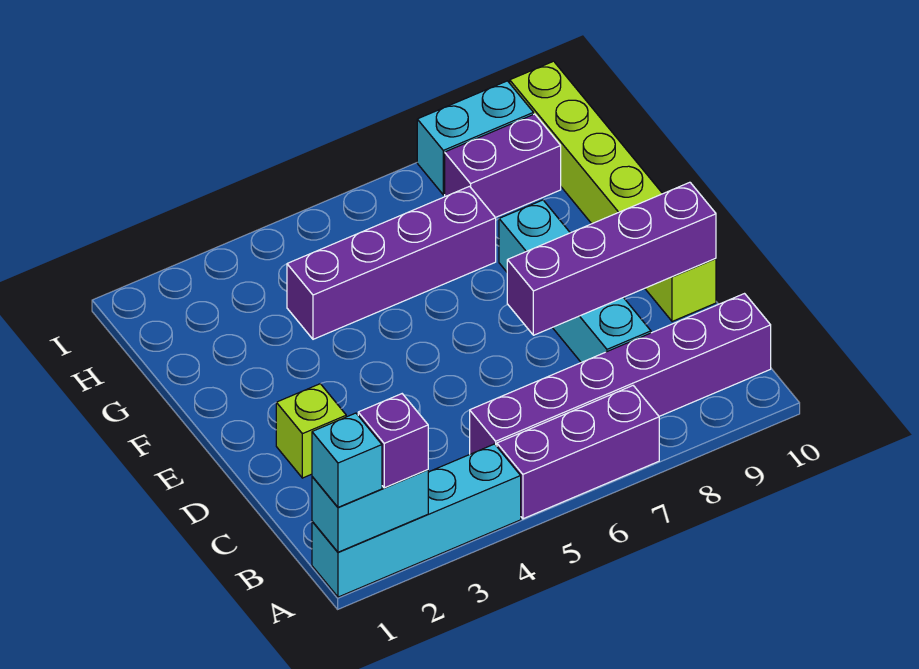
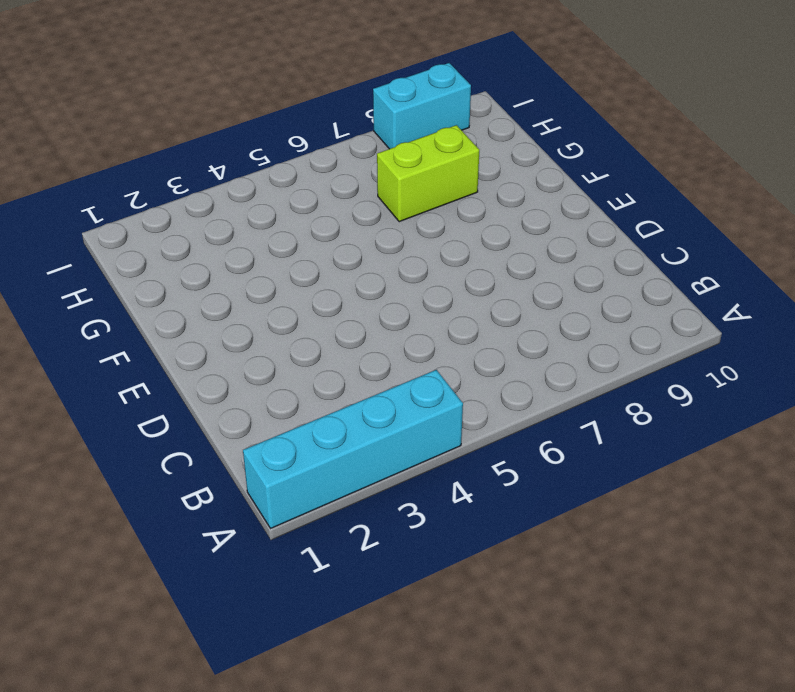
lime 1x2 brick [377,125,479,222] -> purple 1x4 brick [287,186,496,339]
none -> purple 1x3 brick [497,386,659,519]
none -> purple 1x6 brick [470,294,771,454]
none -> cyan 1x4 brick [499,200,651,362]

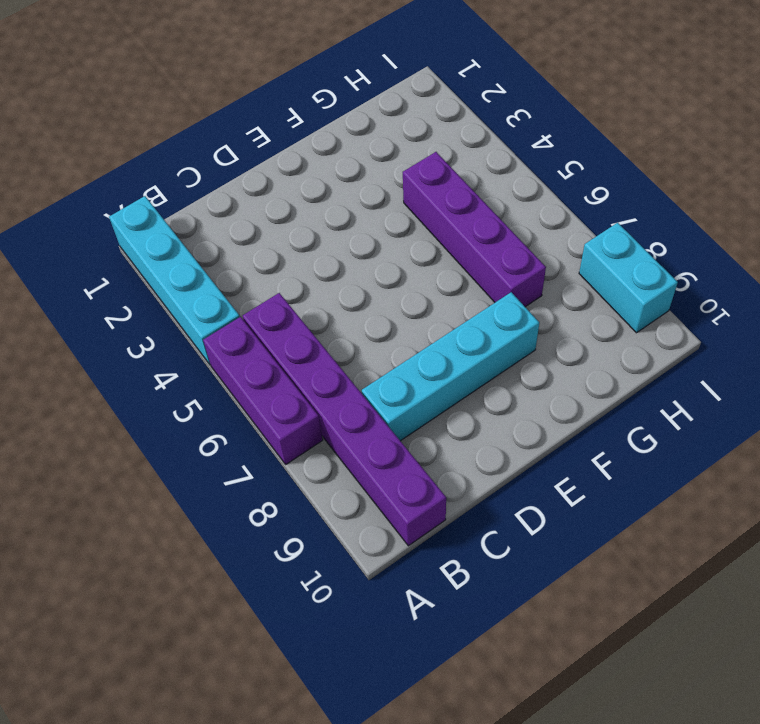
none -> lime 1x1 brick [276,384,346,478]
none -> lime 1x6 brick [510,61,716,321]
none -> purple 1x2 brick [445,114,561,218]

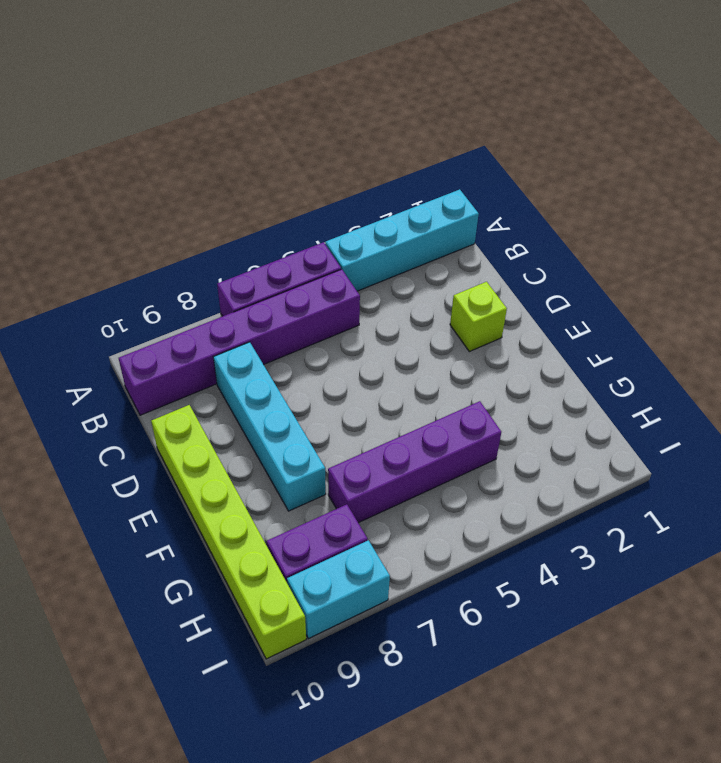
none -> cyan 1x2 brick [312,470,428,552]
none -> purple 1x4 brick [507,182,716,335]
none -> cyan 1x1 brick [312,413,382,508]

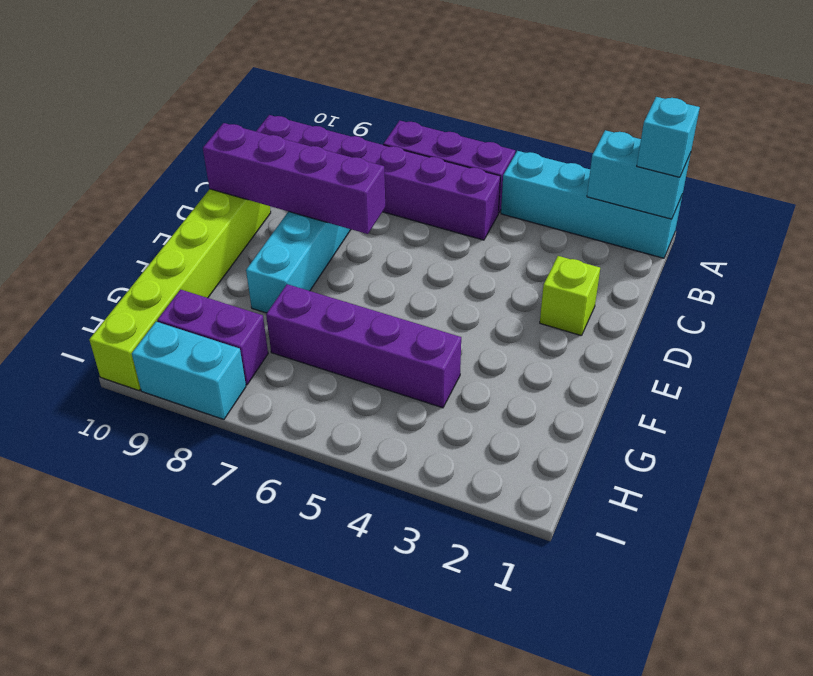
none -> purple 1x1 brick [358,394,428,488]

